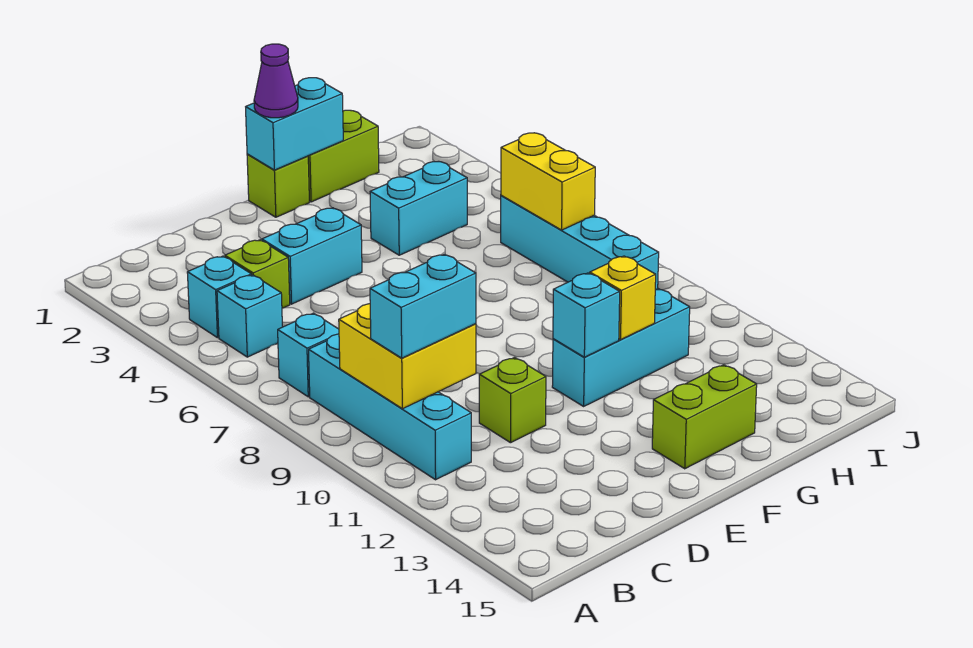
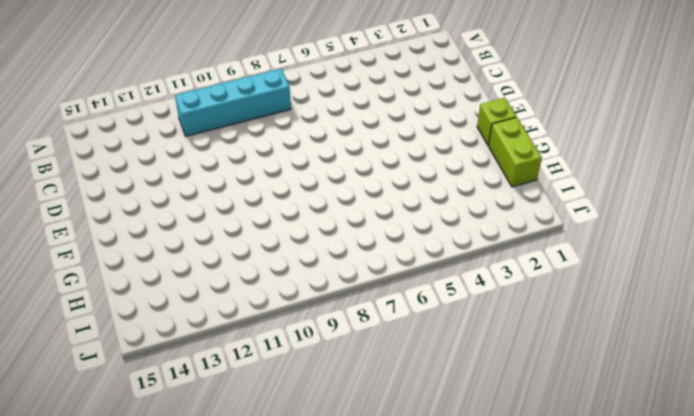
none -> cyan 1x1 brick [187,256,251,338]
none -> cyan 1x1 brick [217,275,282,357]
none -> cyan 1x1 brick [278,313,339,397]

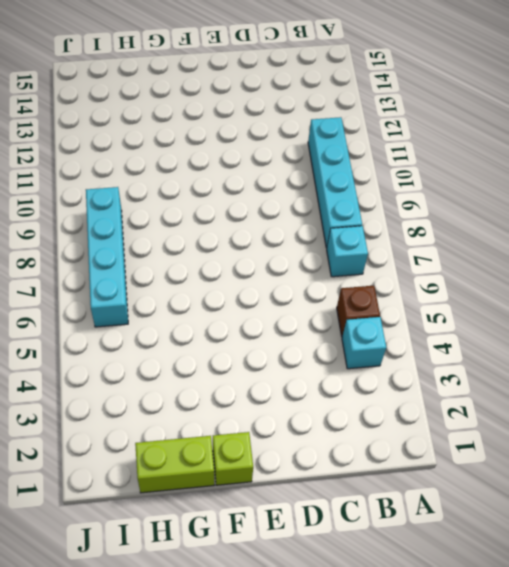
brown 1x1 brick [337,286,380,336] -> cyan 1x1 brick [217,275,282,357]
none -> lime 1x1 brick [225,240,290,308]
none -> cyan 1x2 brick [262,208,362,304]
none -> lime 1x1 brick [479,357,546,443]

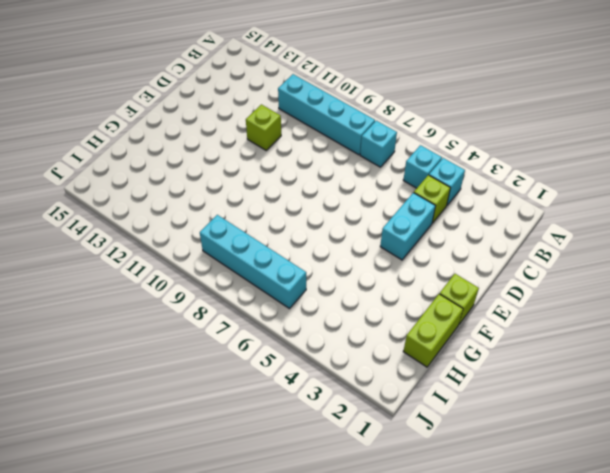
none -> cyan 1x3 brick [552,289,690,406]
none -> lime 1x2 brick [652,365,757,469]
none -> cyan 1x2 brick [370,161,467,255]

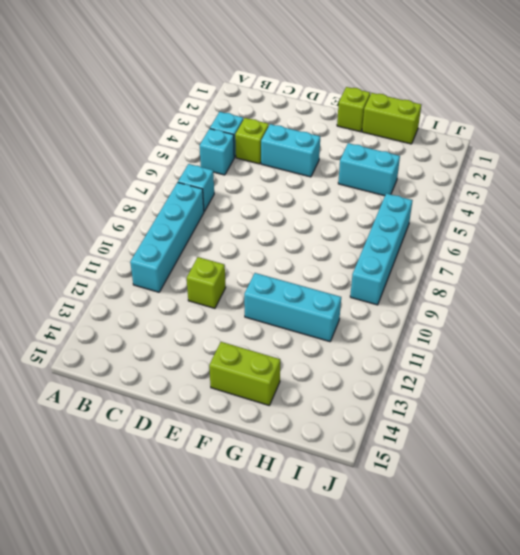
none -> yellow 2x2 brick [339,304,476,409]
none -> cyan 1x2 brick [246,78,343,170]
none -> cyan 1x1 brick [553,273,620,357]

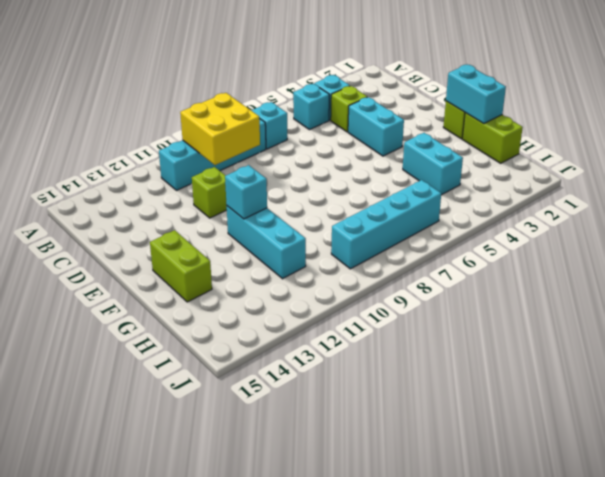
none -> yellow 1x1 brick [590,256,656,340]
none -> yellow 1x2 brick [501,133,595,230]
none -> cyan 1x2 brick [370,254,476,358]

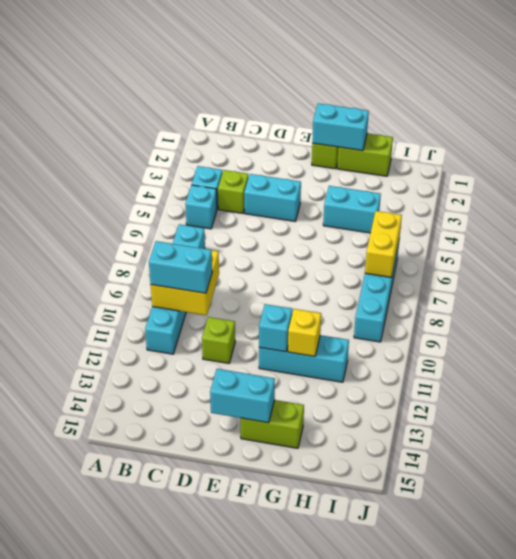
cyan 1x2 brick [210,369,275,423] -> none
none -> purple 1x1 cone [254,44,298,118]

